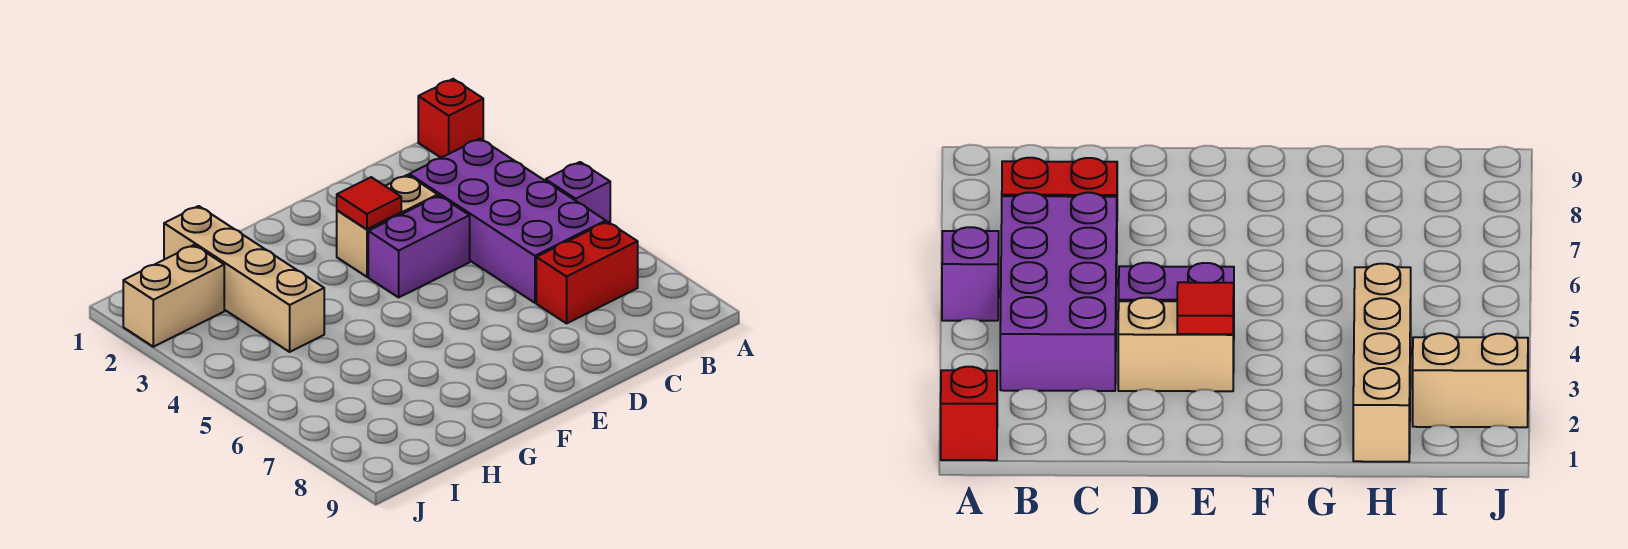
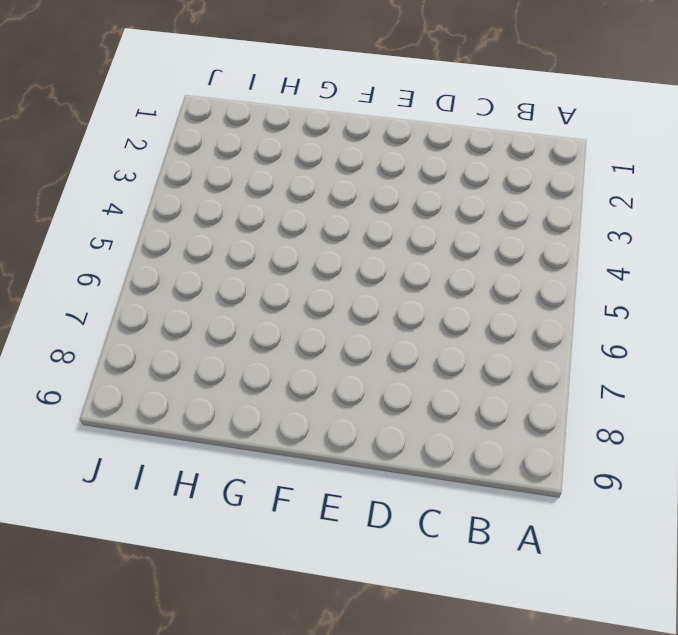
none -> red 1x1 brick [418,79,483,158]
none -> purple 1x1 brick [546,162,610,223]

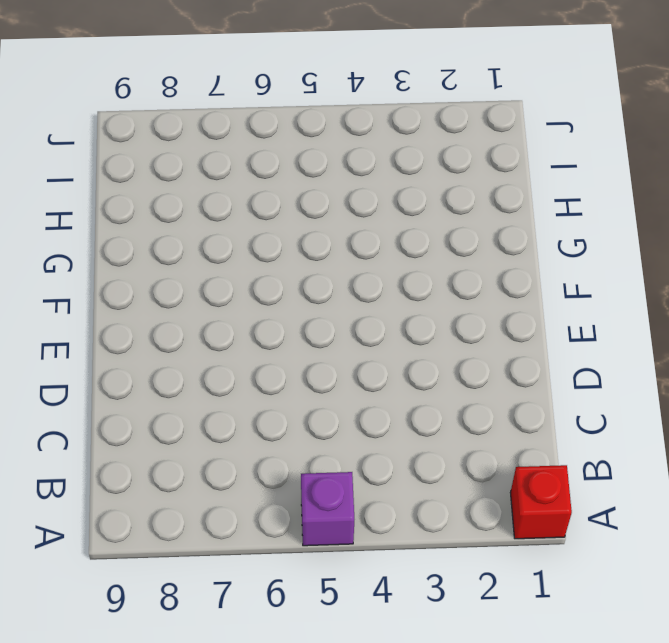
none -> purple 2x4 brick [409,139,606,303]
none -> red 1x2 brick [536,222,638,323]

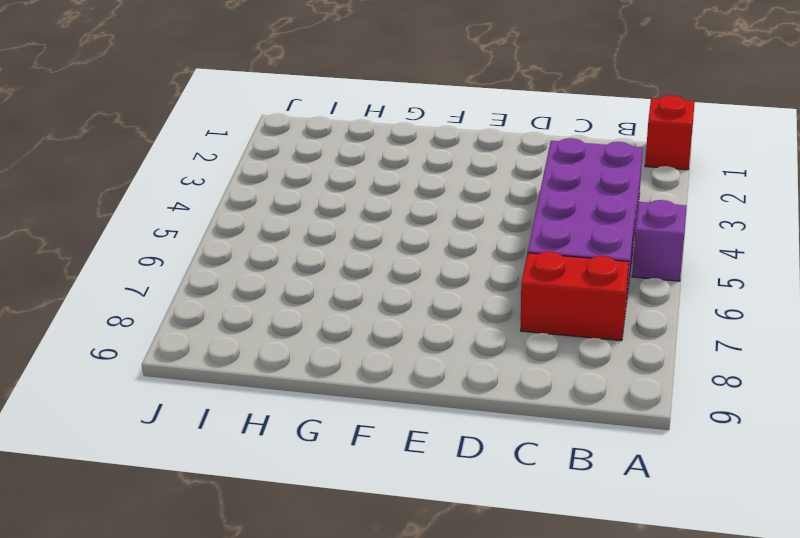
none -> tan 1x2 brick [337,175,438,277]
none -> purple 1x2 brick [368,196,470,297]

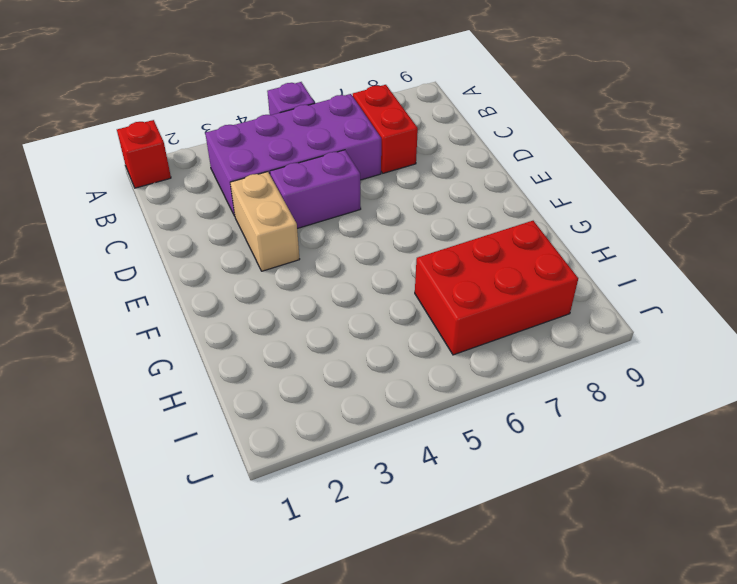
purple 1x2 brick [270,150,361,229] -> purple 1x2 brick turned to [368,196,470,297]
red 2x3 brick [415,221,578,355] -> none
none -> tan 1x4 brick [164,206,324,352]
none -> tan 1x2 brick [123,245,224,347]

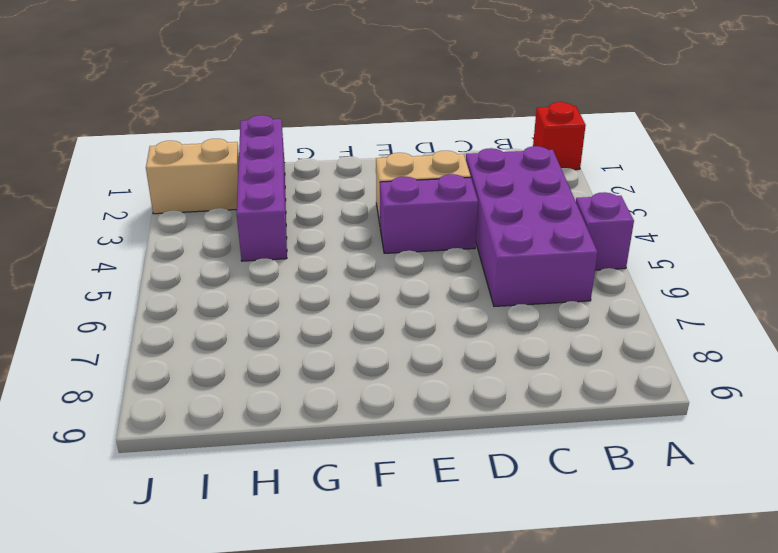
purple 1x4 brick [237,115,287,261] -> tan 1x4 brick [164,206,324,352]
none -> red 1x2 brick [536,222,638,323]
none -> red 1x1 tile [337,177,401,229]

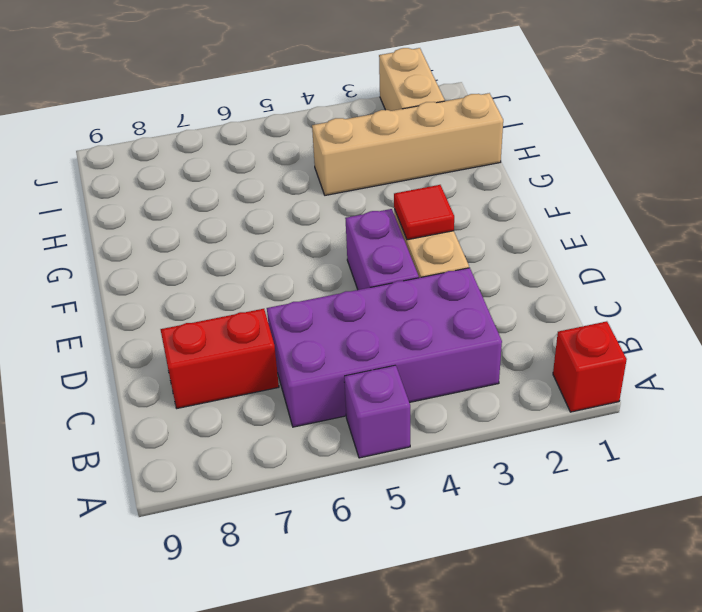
red 1x2 brick [161,309,279,408] -> red 1x2 brick turned to [536,222,638,323]

